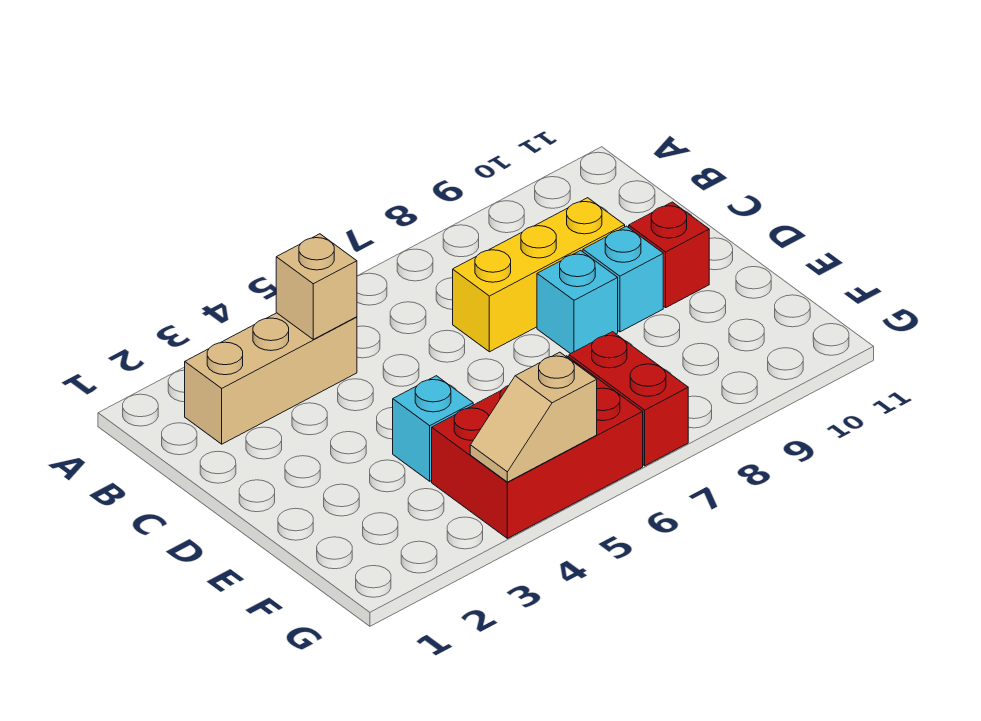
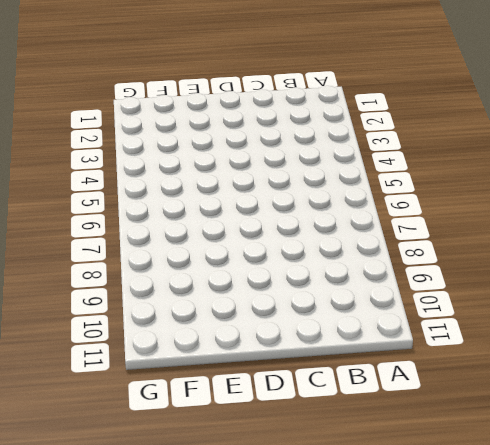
none -> tan 1x3 brick [185,313,357,444]
none -> yellow 1x3 brick [453,198,625,352]

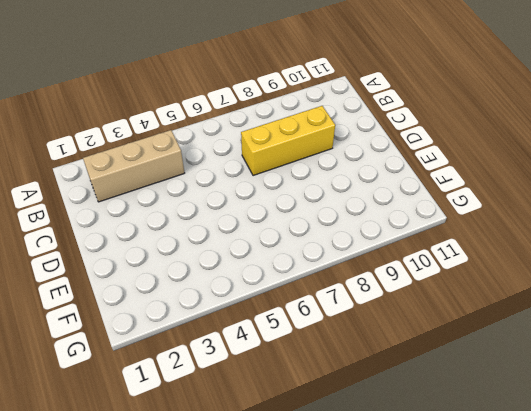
none -> cyan 1x1 brick [537,250,618,354]
none -> cyan 1x1 brick [583,226,663,332]

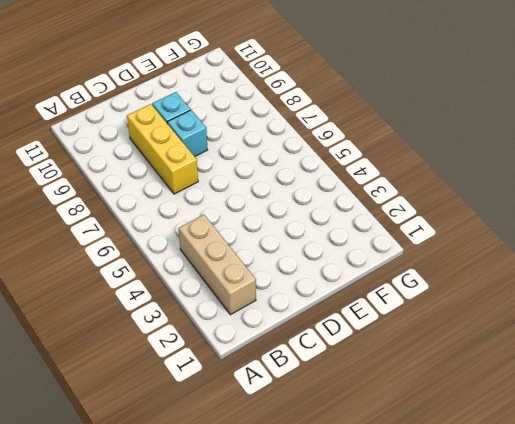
none -> red 1x1 brick [629,202,709,308]
none -> cyan 1x1 brick [393,376,473,481]

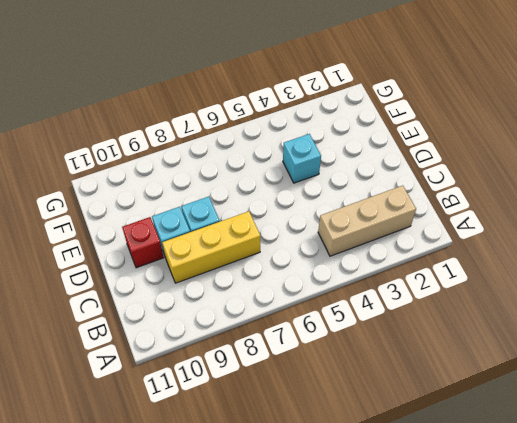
none -> red 2x3 brick [432,356,643,538]
none -> red 1x2 brick [569,332,688,466]

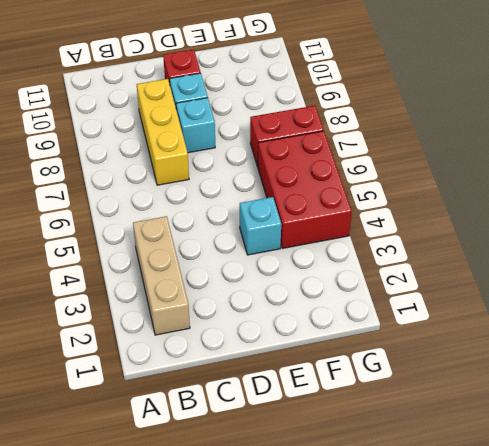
none -> tan 1x1 brick [276,234,357,339]
none -> tan 1x2 slope [470,352,597,482]

